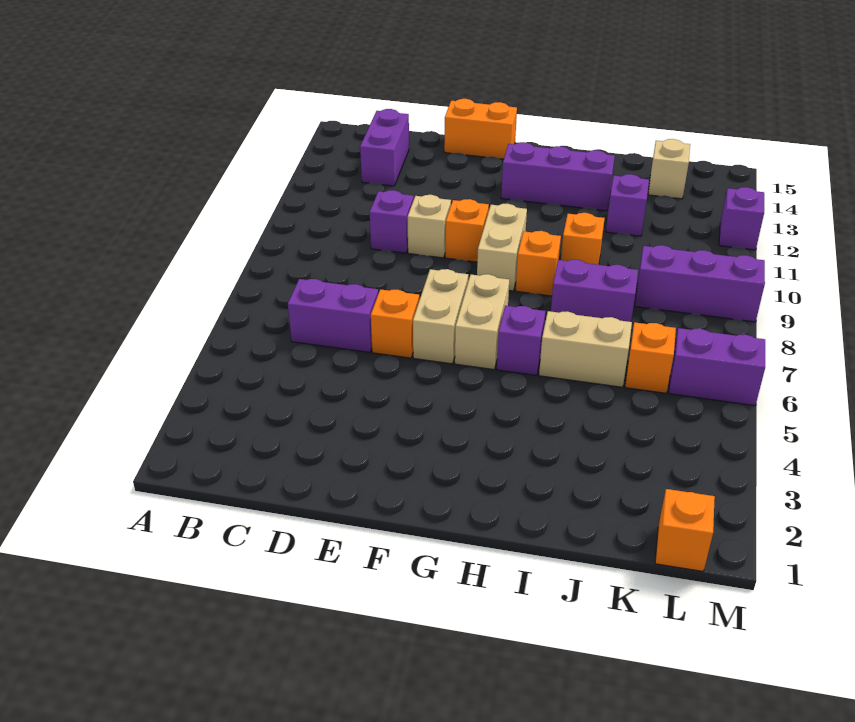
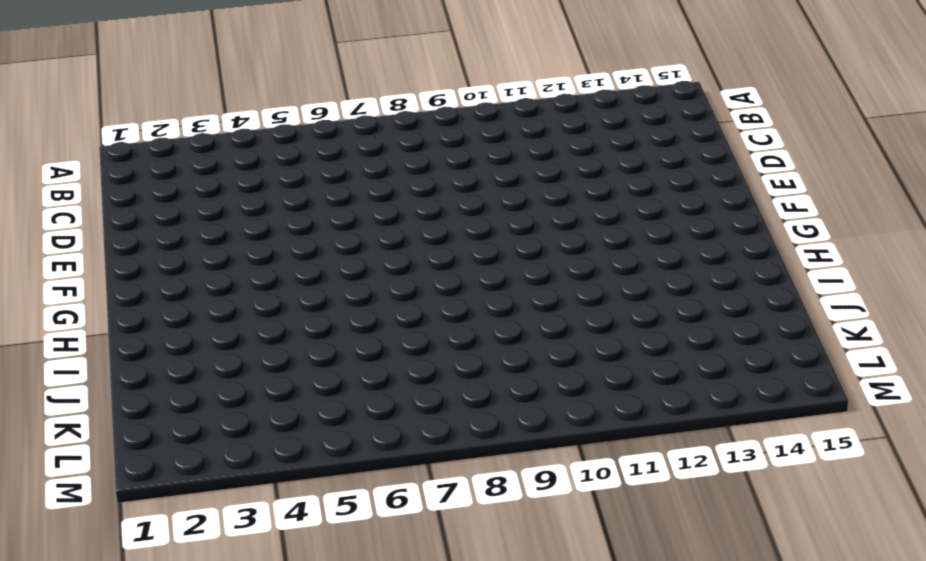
none -> purple 1x2 brick [288,279,378,352]
none -> purple 1x2 brick [360,109,409,186]
none -> purple 1x1 brick [370,190,414,253]

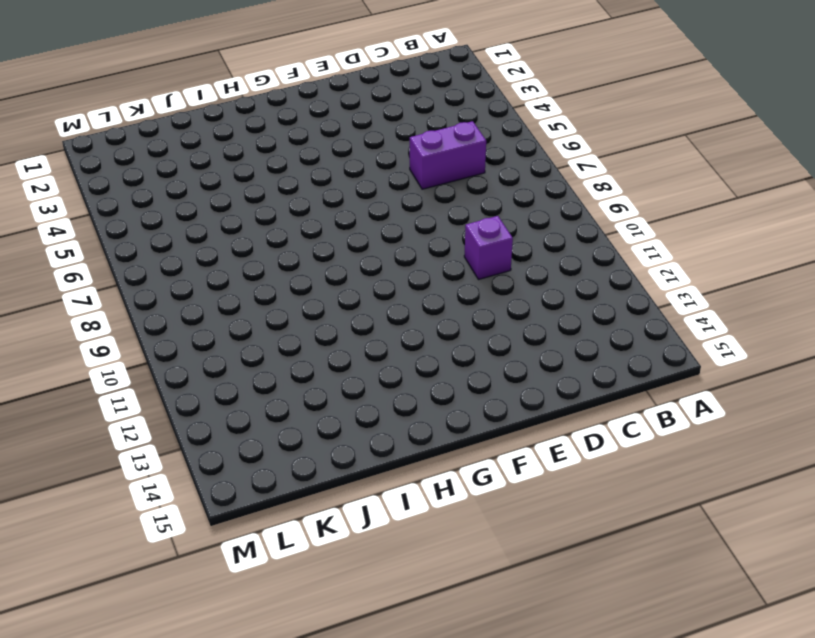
none -> purple 1x2 brick [360,109,409,186]
none -> orange 1x1 brick [371,289,419,358]
none -> tan 1x1 brick [408,195,451,258]

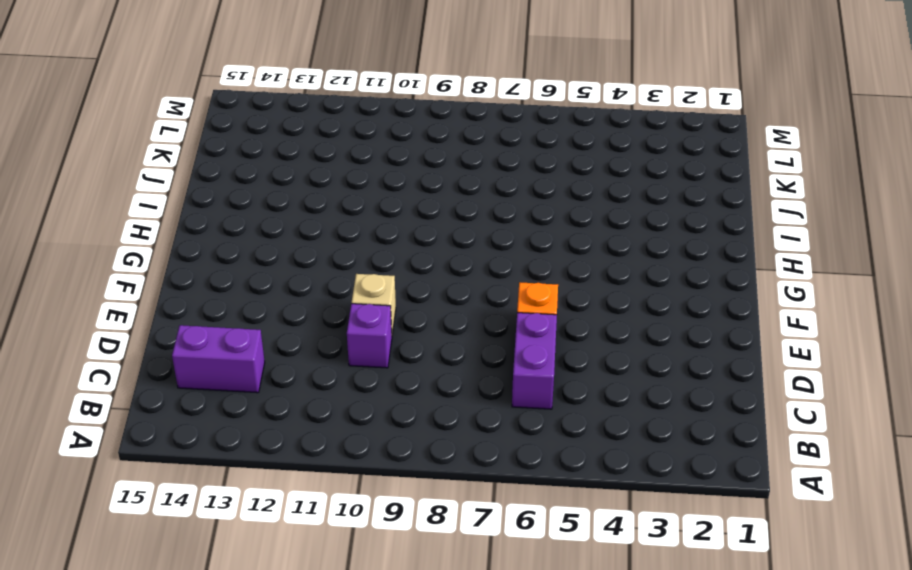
none -> orange 1x2 brick [444,99,517,159]
none -> tan 1x2 brick [413,269,468,364]
none -> orange 1x1 brick [445,199,489,262]

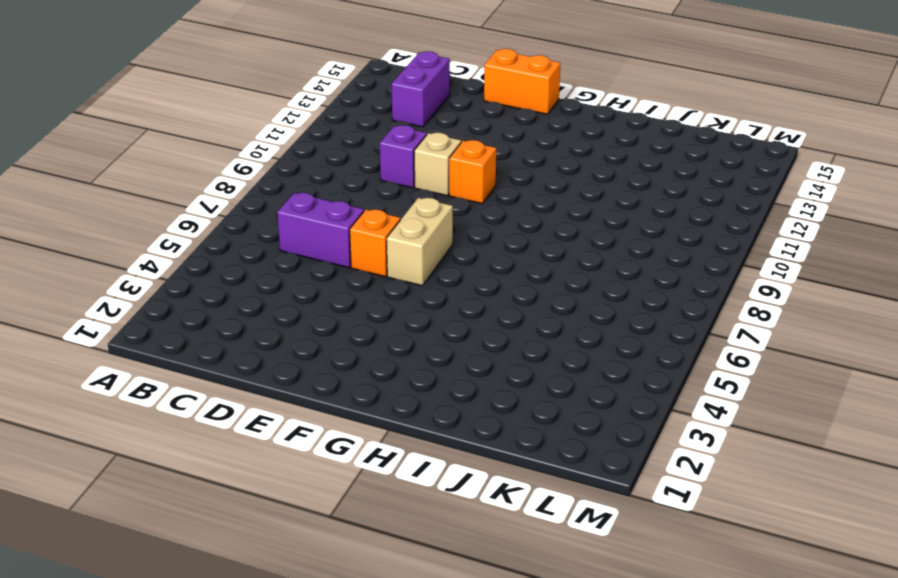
none -> tan 1x2 brick [455,274,509,370]
none -> tan 1x2 brick [477,204,527,291]
none -> purple 1x3 brick [501,142,615,211]

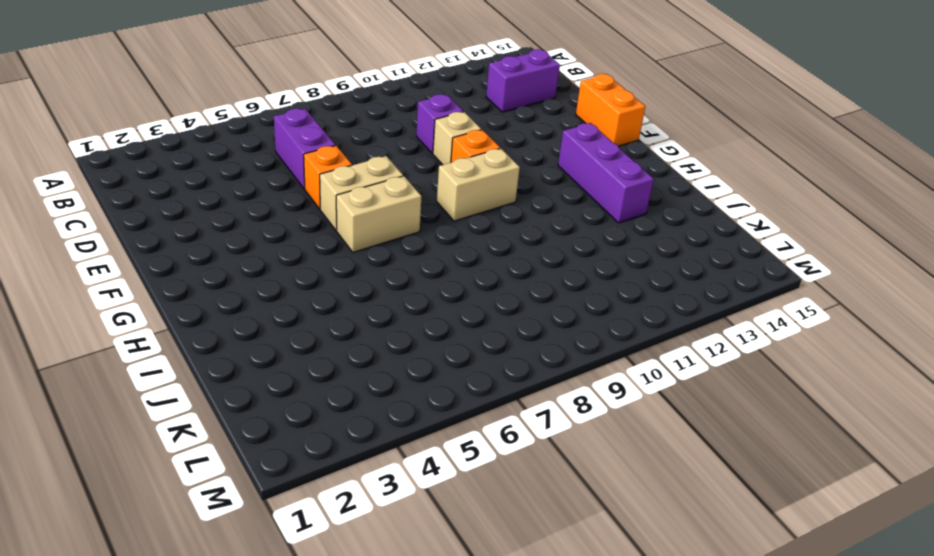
none -> purple 1x1 brick [497,306,545,375]
none -> orange 1x1 brick [516,231,561,296]
none -> tan 1x2 brick [539,311,632,387]

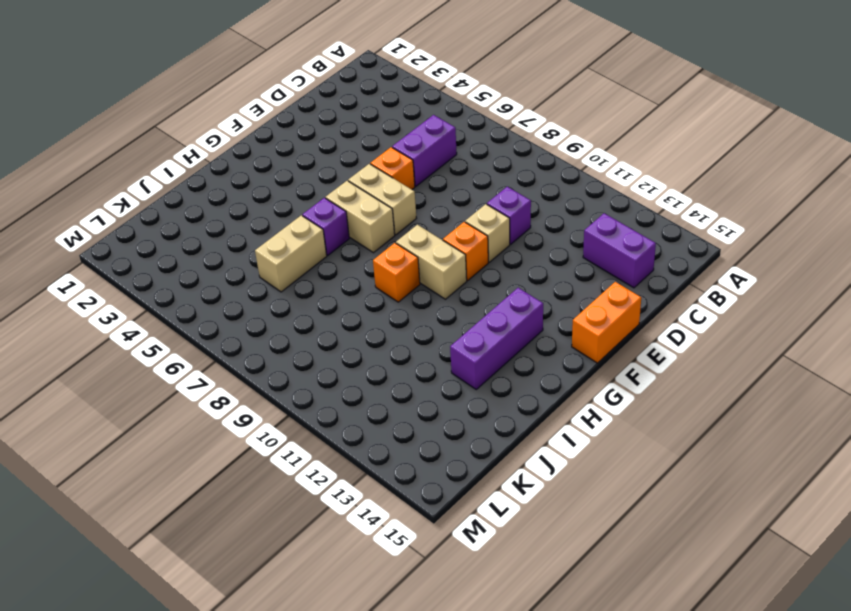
none -> purple 1x2 brick [551,260,638,322]
none -> orange 1x1 brick [561,213,605,265]
none -> purple 1x1 brick [606,174,649,236]

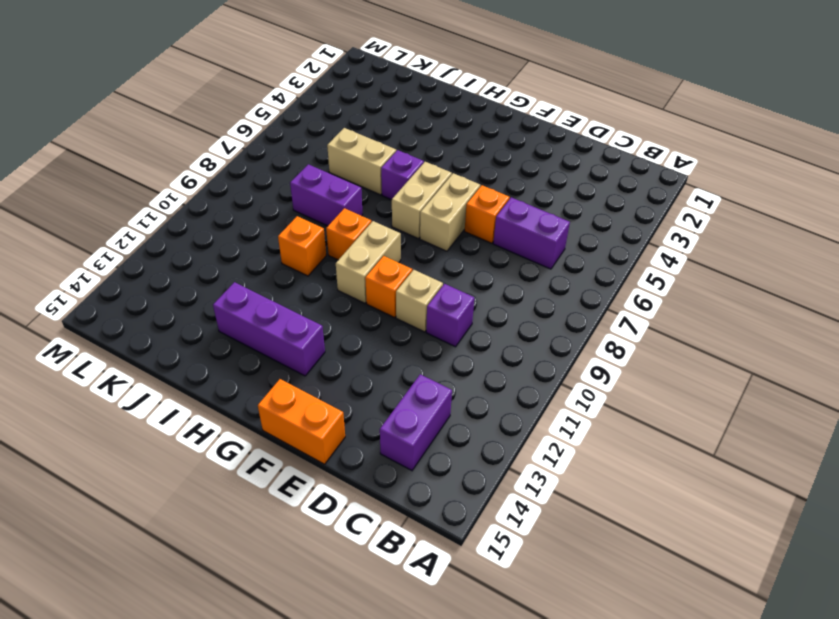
none -> purple 1x1 brick [606,174,649,236]
none -> orange 1x1 brick [625,322,676,393]
none -> purple 1x3 brick [635,245,765,322]

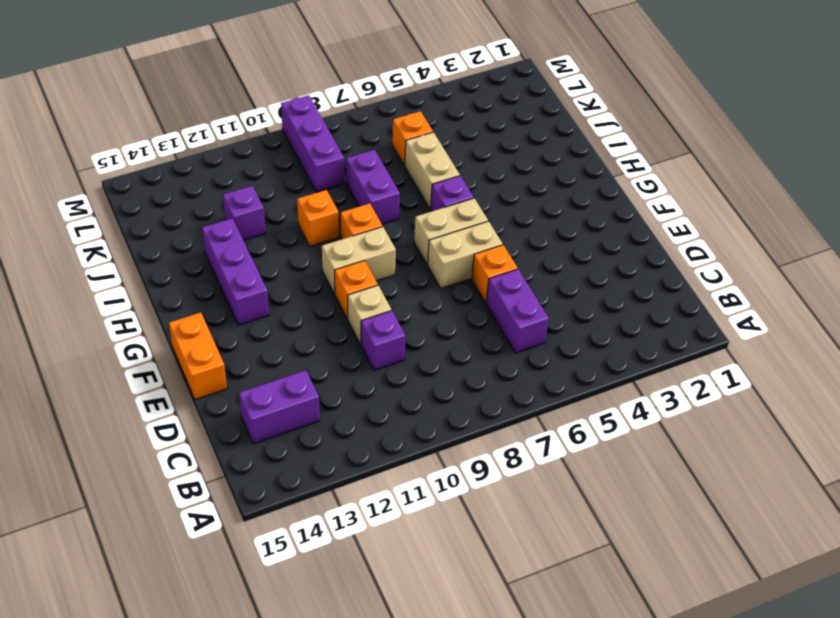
none -> tan 1x1 brick [648,139,690,199]
none -> orange 1x1 brick [655,489,715,571]
none -> purple 1x2 brick [669,328,765,406]

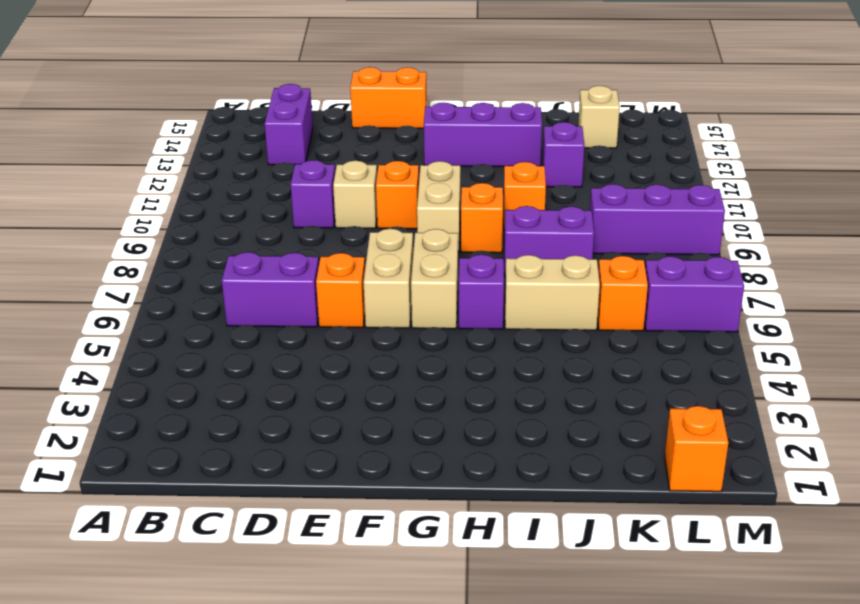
none -> purple 1x1 brick [719,187,764,250]

